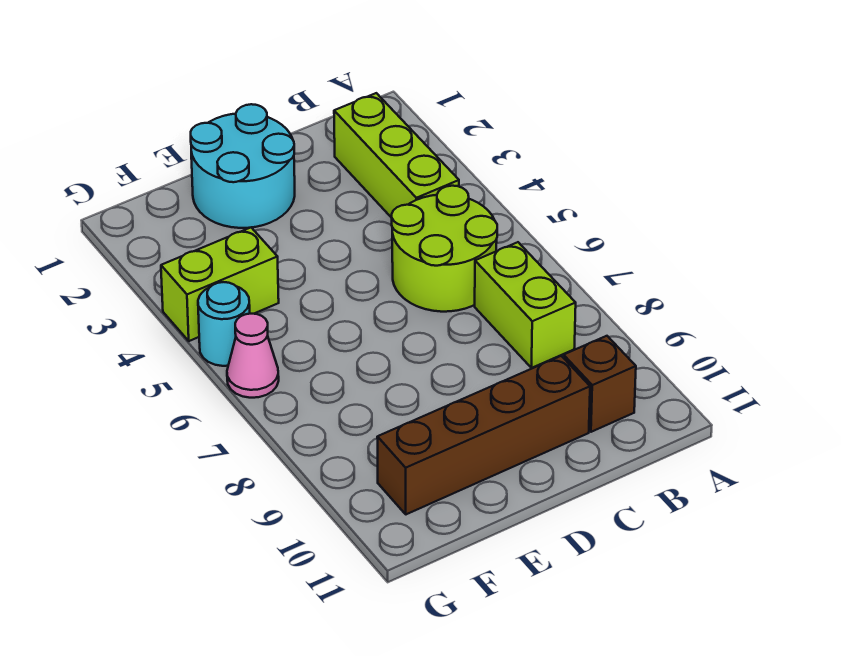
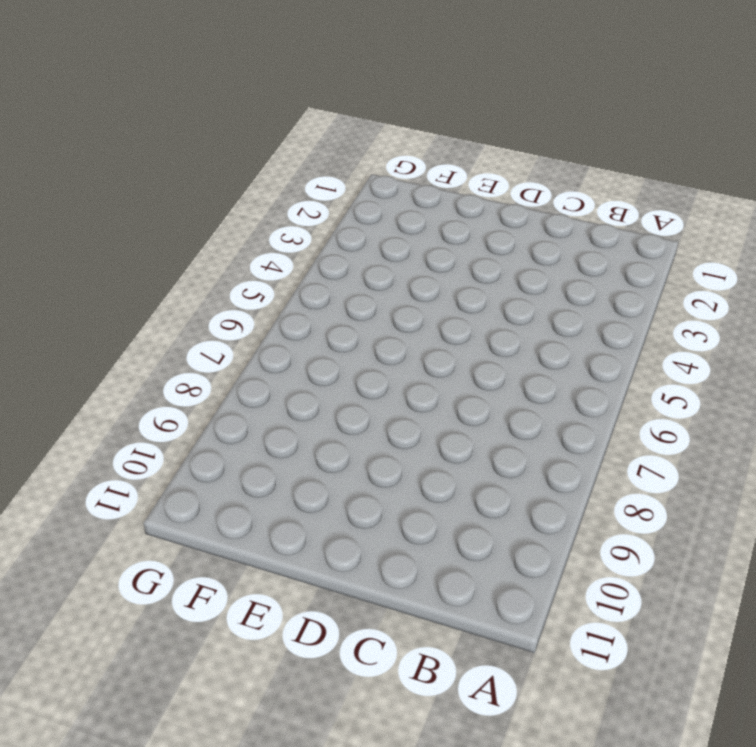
none -> lime 1x3 brick [334,93,459,218]
none -> lime 2x2 round brick [392,186,497,312]

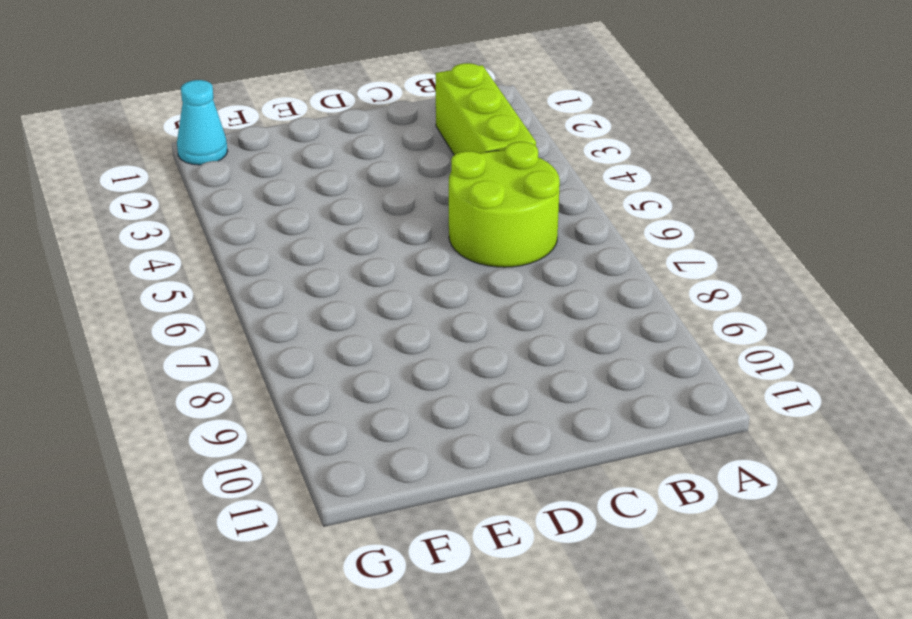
cyan 1x1 cone [177,80,228,165] -> none
none -> lime 1x2 brick [475,242,576,368]
none -> brown 1x1 brick [564,336,636,432]

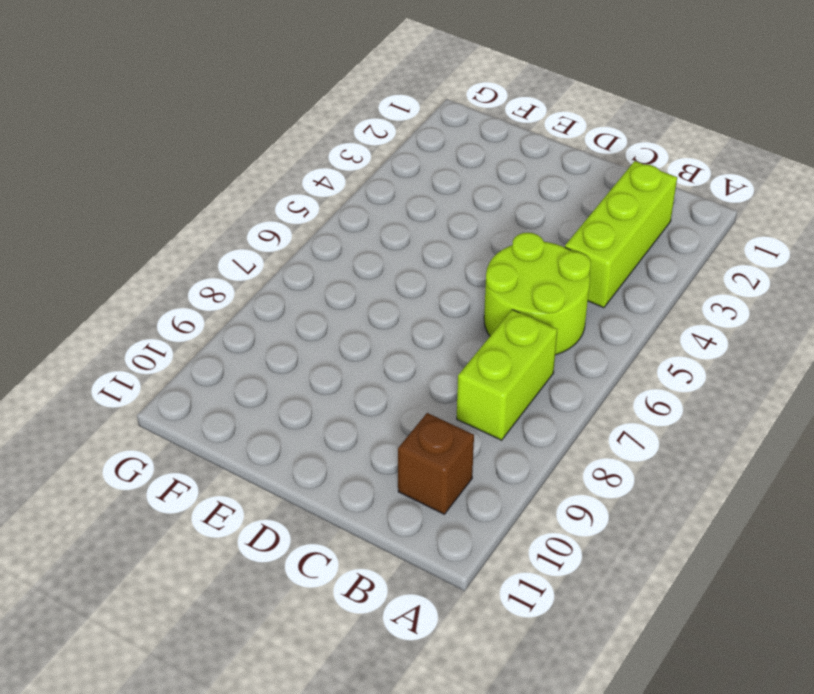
none -> brown 1x4 brick [377,356,590,514]
none -> cyan 2x2 round brick [191,104,295,228]

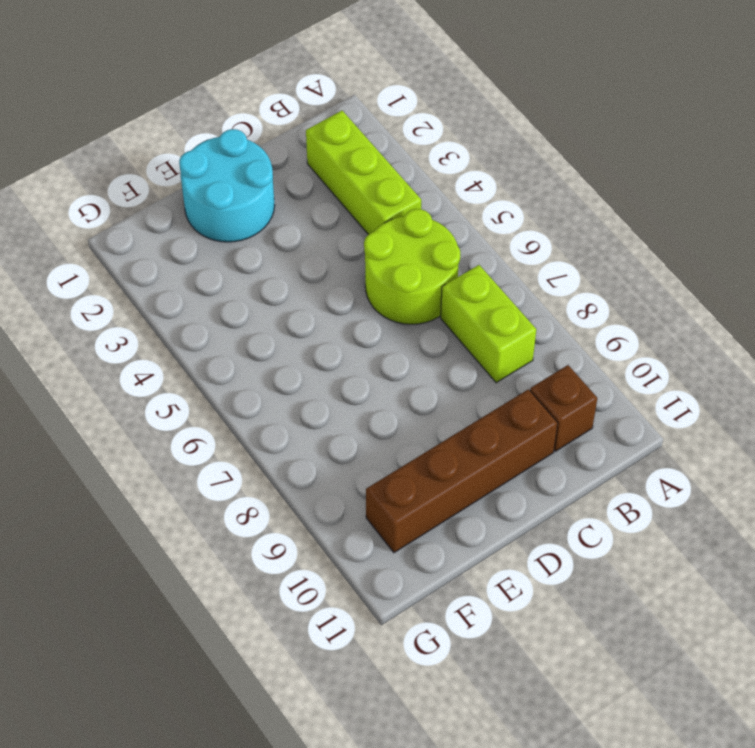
none -> lime 1x2 brick [161,228,279,341]
none -> cyan 1x1 round brick [198,282,250,366]

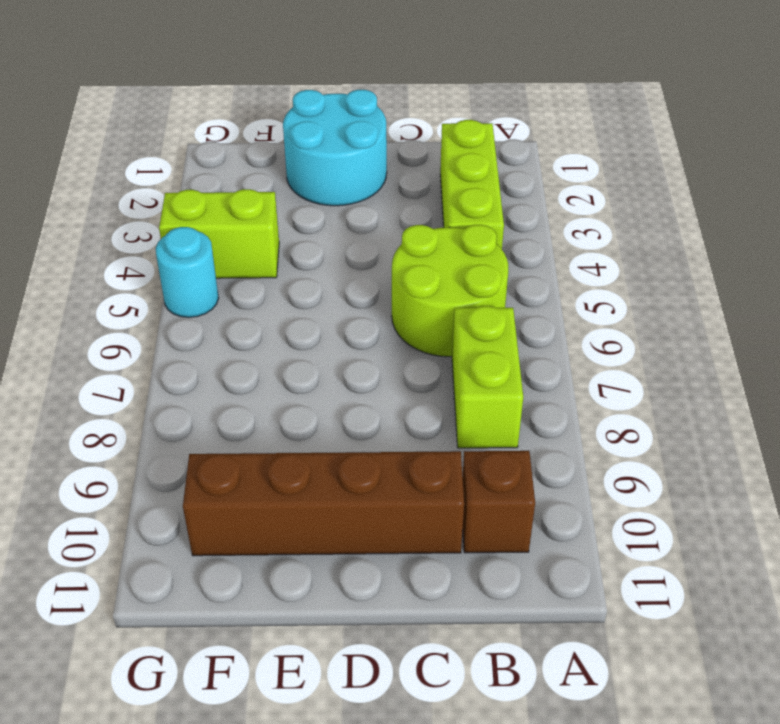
none -> pink 1x1 cone [227,314,279,398]

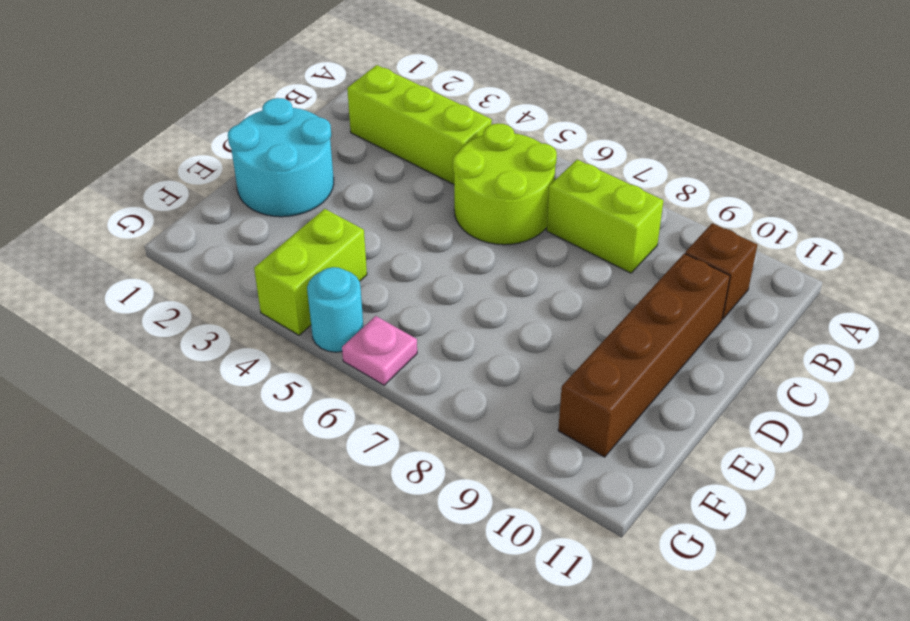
pink 1x1 plate [342,316,417,385] -> pink 1x1 cone [227,314,279,398]

